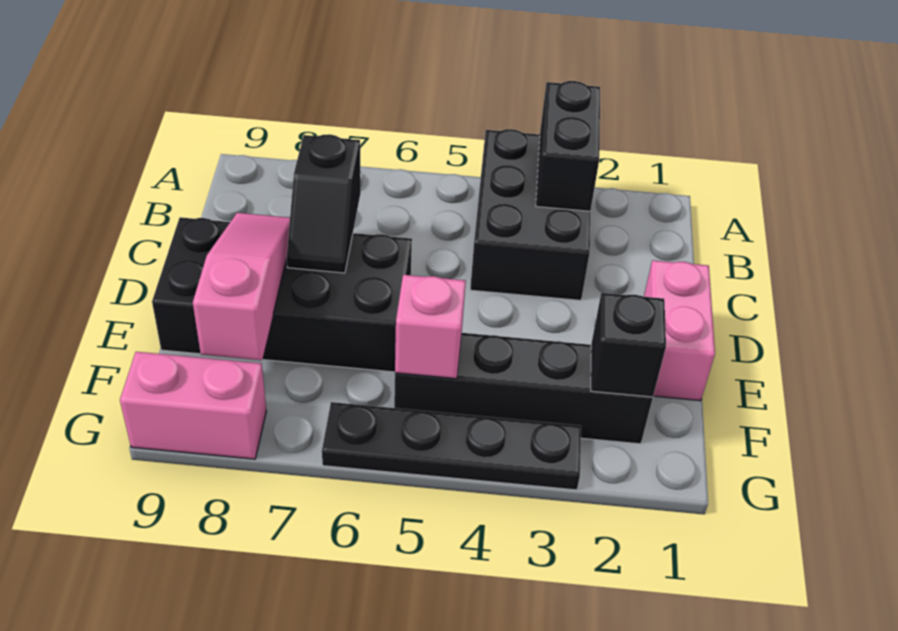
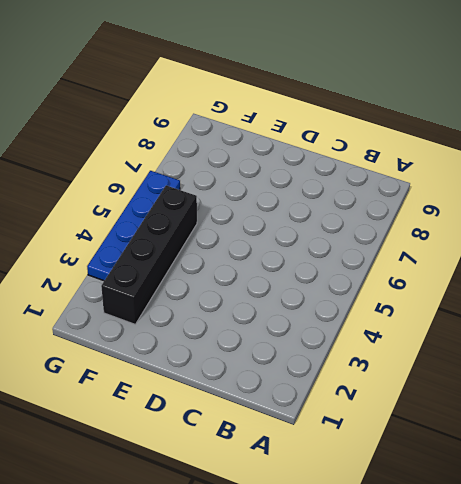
blue 1x4 plate [87,171,180,281] -> black 1x4 plate [322,402,581,490]
none -> black 2x3 brick [470,129,590,300]
none -> pink 1x2 brick [644,260,715,401]

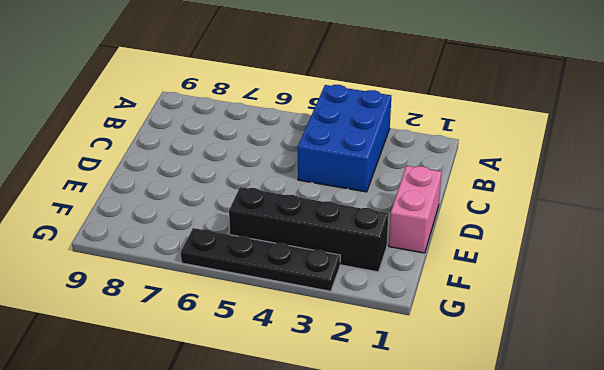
blue 2x3 brick [298,85,391,192] -> black 2x3 brick [470,129,590,300]
none -> black 2x4 brick [152,217,412,372]
none -> pink 1x2 brick [120,352,266,459]

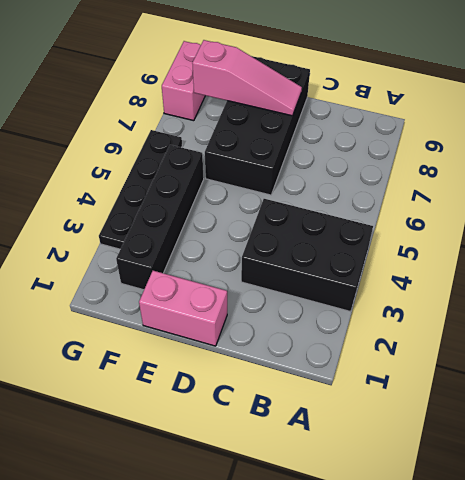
none -> black 1x2 brick [536,81,600,211]
none -> black 1x2 slope [287,134,361,273]

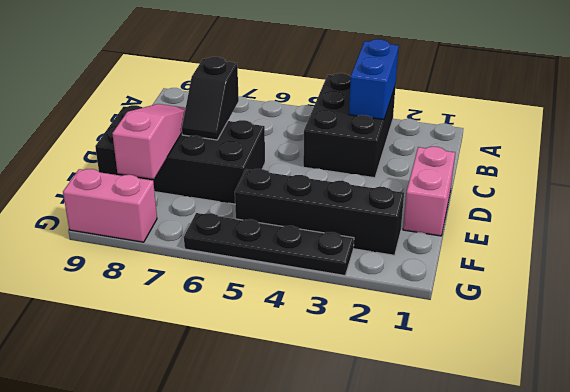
blue 1x2 brick [349,39,399,120] -> black 1x2 brick [536,81,600,211]
none -> black 1x1 brick [591,293,666,397]
none -> pink 1x1 brick [395,275,466,379]

